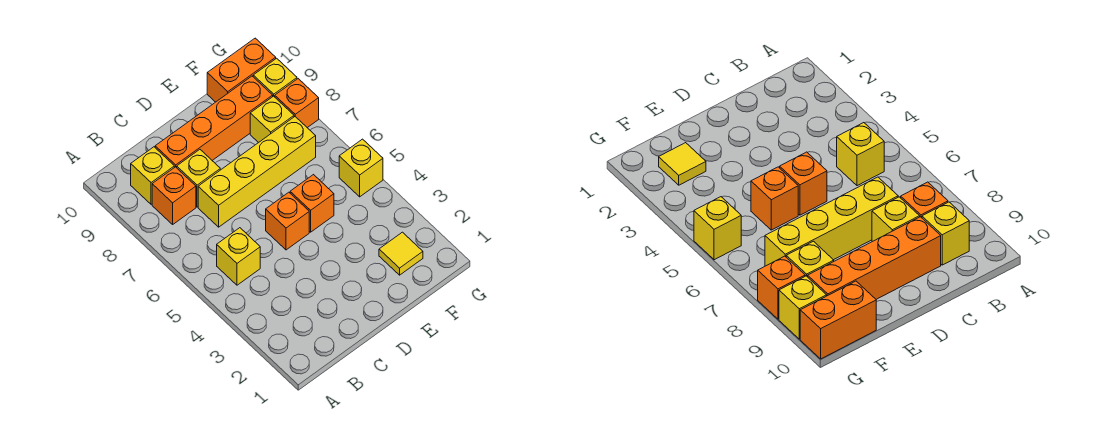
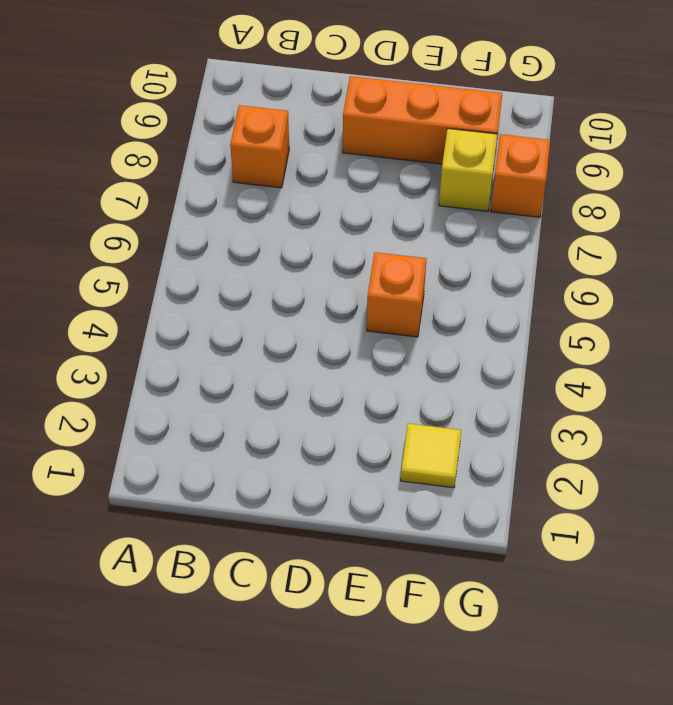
orange 1x3 brick [343,76,502,164] -> orange 1x4 brick [155,76,273,168]
none -> yellow 1x1 brick [217,228,260,285]
none -> yellow 1x1 brick [131,147,174,204]
none -> yellow 1x4 brick [198,117,316,227]

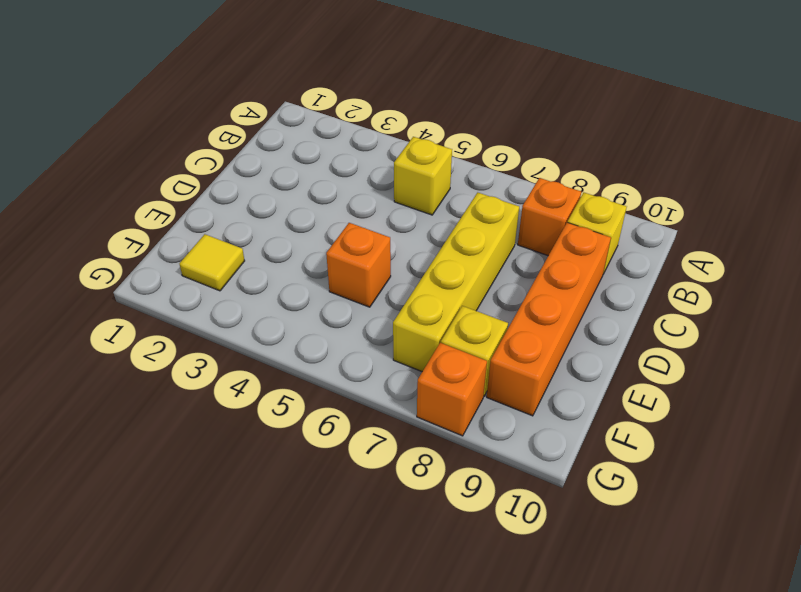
none -> yellow 1x1 brick [177,150,220,207]
none -> orange 1x1 brick [266,192,309,250]
none -> orange 1x2 brick [207,38,276,102]

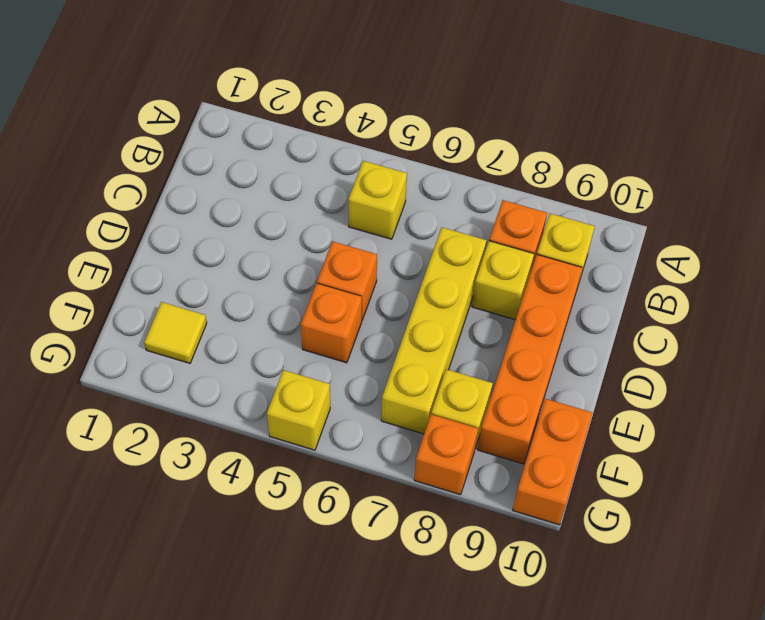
none -> yellow 1x1 brick [253,58,297,97]

